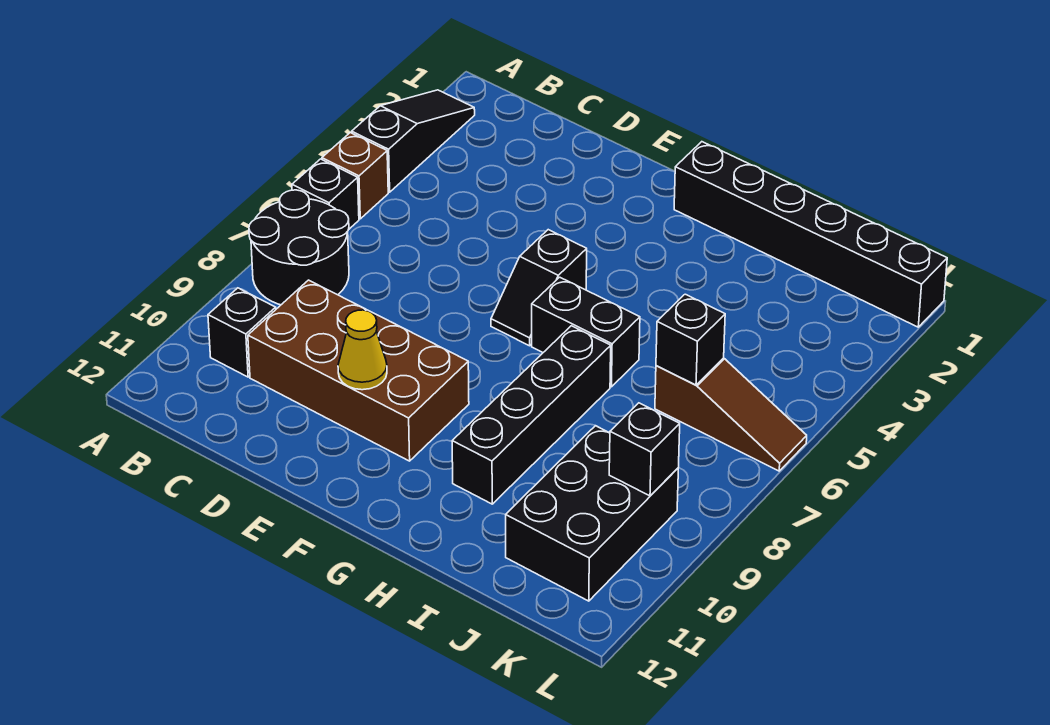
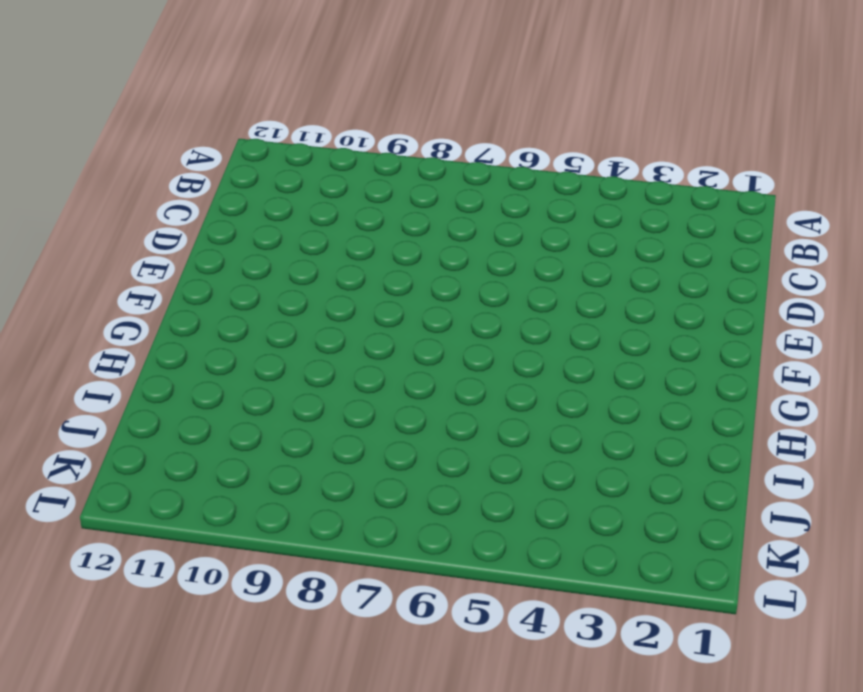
none -> black 1x3 slope [352,90,475,192]
none -> brown 1x1 brick [322,133,388,219]
none -> black 1x1 brick [292,159,359,229]

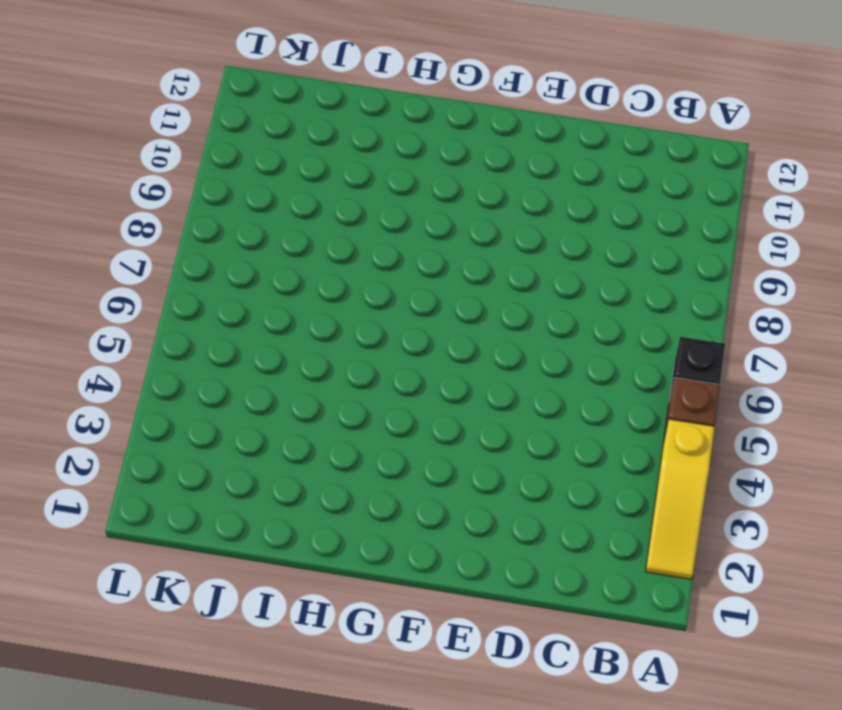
yellow 1x3 slope [645,419,715,579] -> black 1x3 slope [352,90,475,192]
none -> black 2x2 round brick [249,190,349,305]
none -> black 1x1 brick [208,288,276,377]
none -> brown 2x4 brick [248,280,469,461]

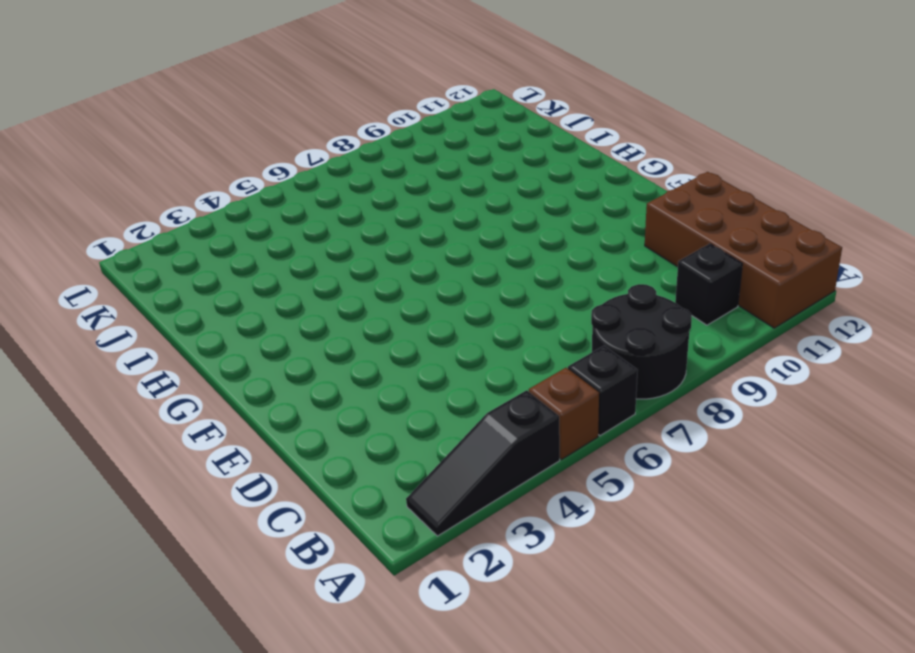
brown 2x4 brick [645,172,842,328] -> brown 2x4 brick moved to [248,280,469,461]
none -> black 1x2 slope [491,230,587,346]
none -> black 1x6 brick [674,142,947,327]
none -> black 1x2 brick [532,277,640,387]

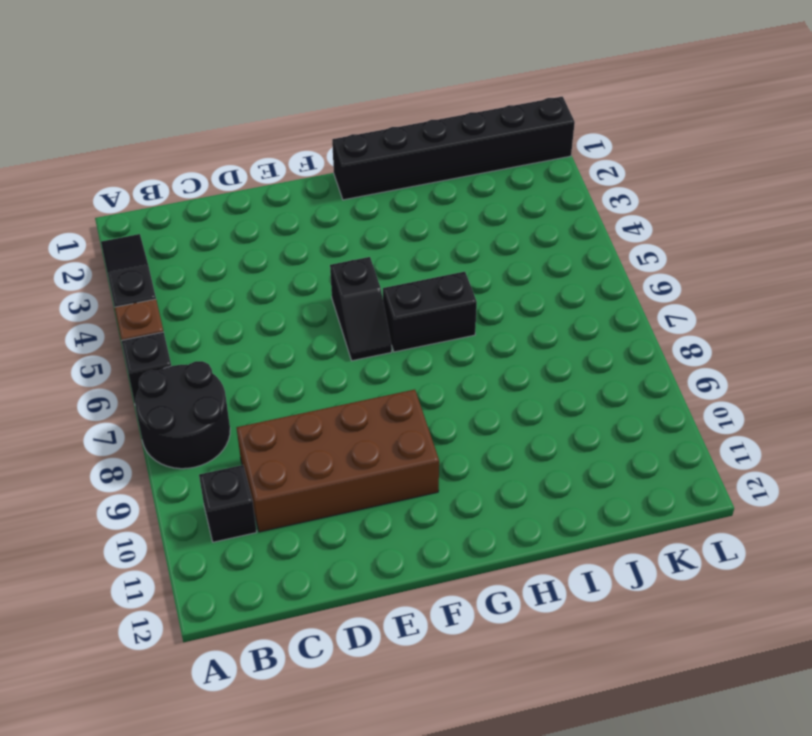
none -> black 1x4 brick [452,326,611,504]
none -> brown 1x3 slope [655,358,807,471]
none -> black 2x3 brick [506,426,678,601]

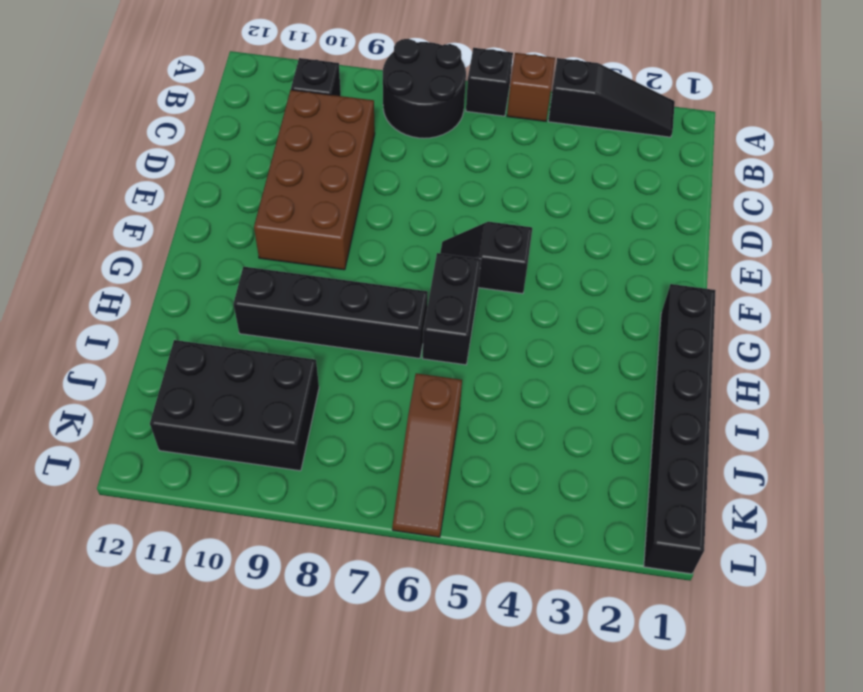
none -> yellow 1x1 cone [338,310,387,390]
none -> black 1x1 brick [656,294,725,385]
none -> black 1x1 brick [609,403,680,496]

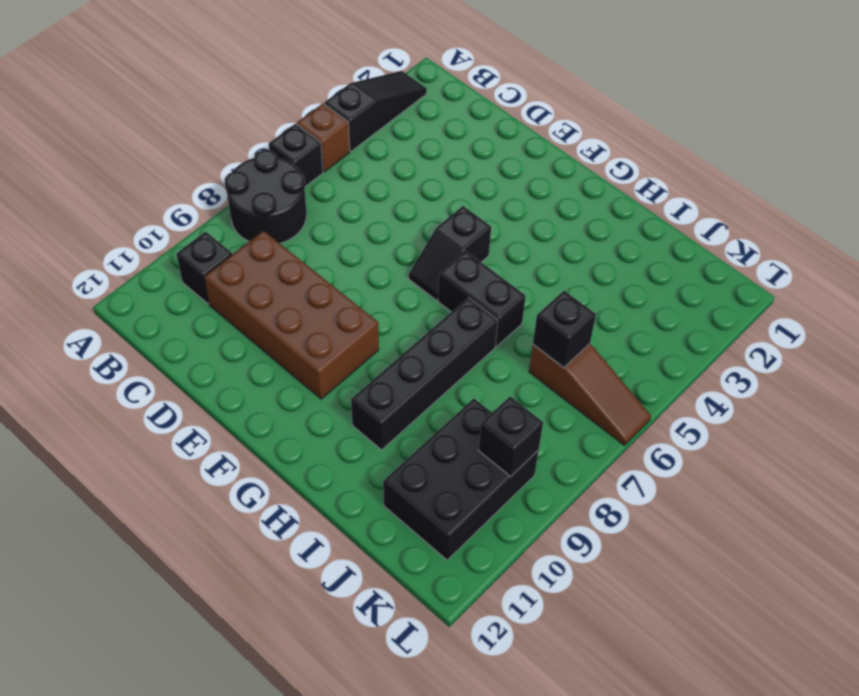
none -> black 1x6 brick [674,142,947,327]
none -> yellow 1x1 cone [338,310,387,390]

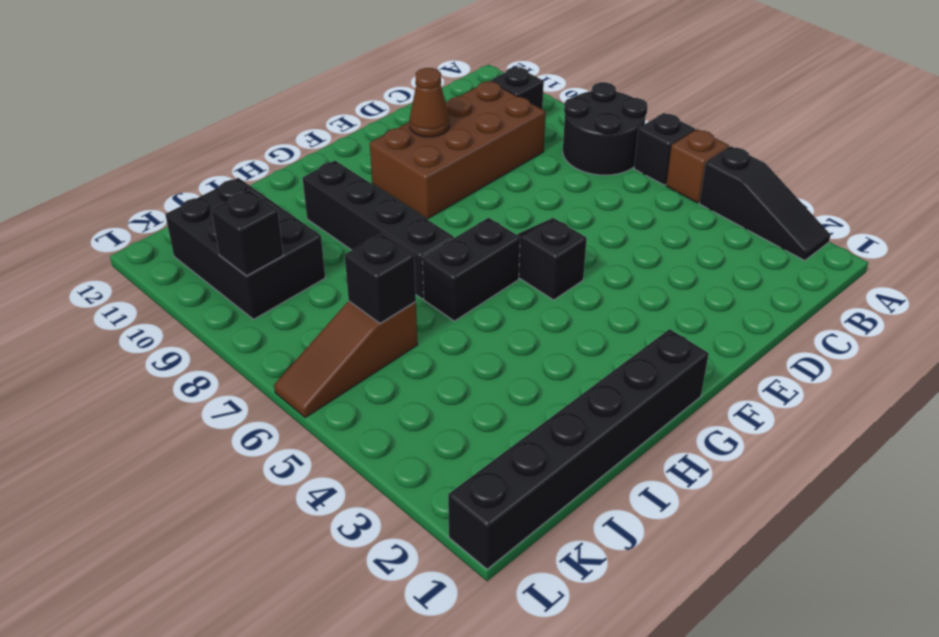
brown 1x1 cone [409,68,449,137] -> yellow 1x1 cone [338,310,387,390]

